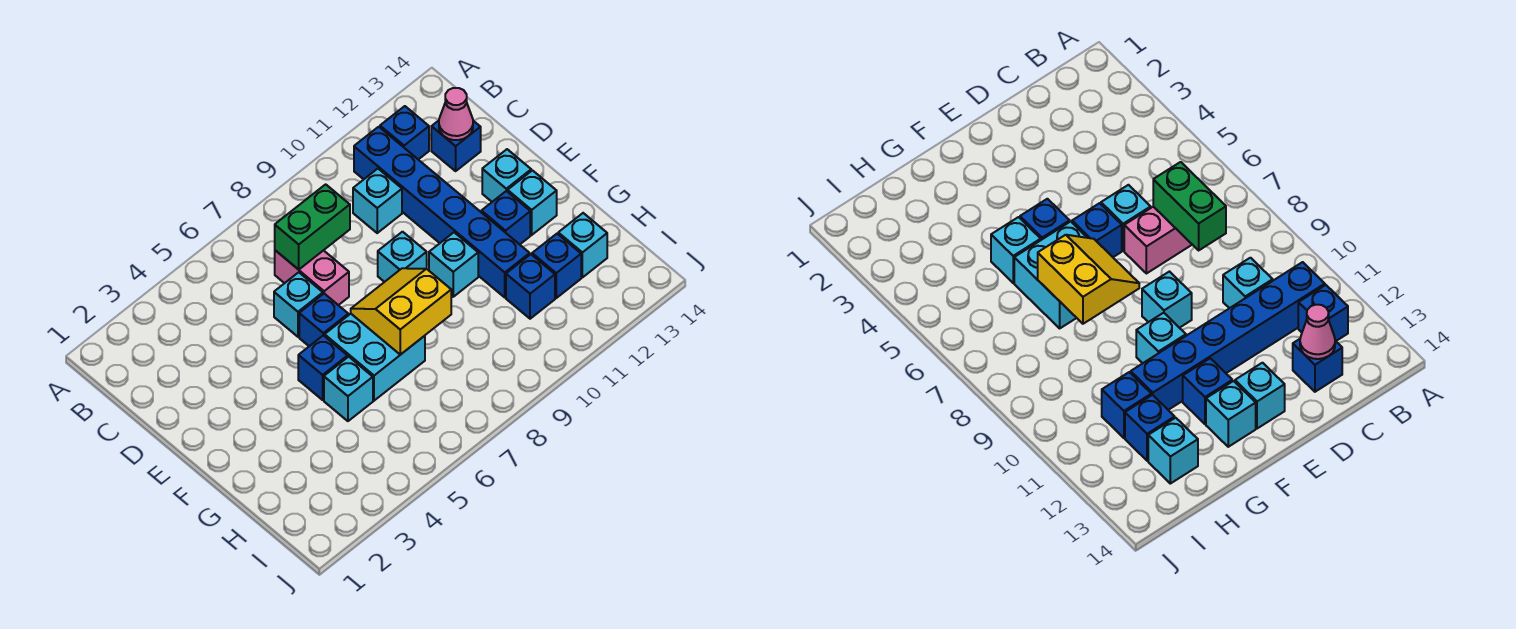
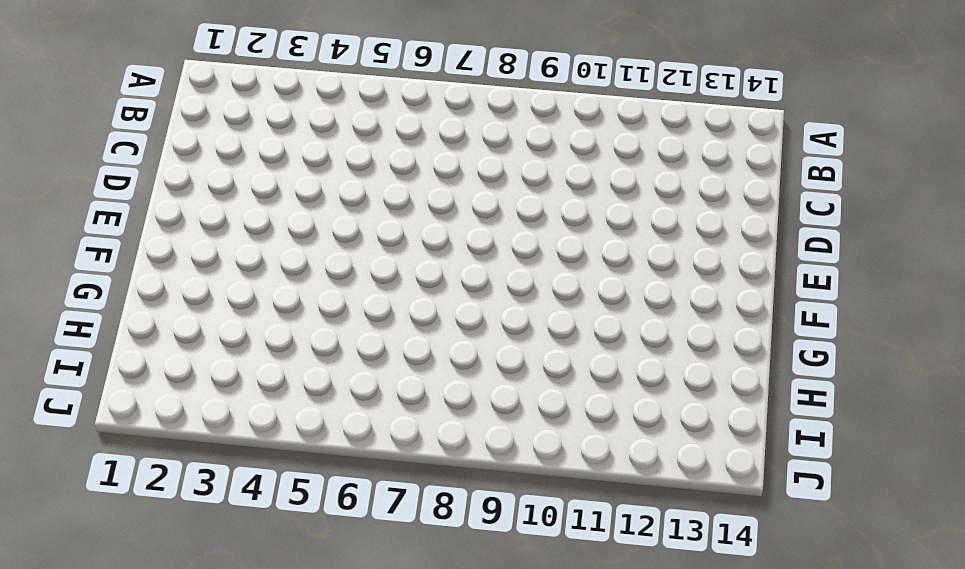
none -> blue 1x6 brick [354,127,530,297]
none -> blue 1x1 brick [380,106,429,160]
none -> pink 1x2 brick [275,250,349,305]

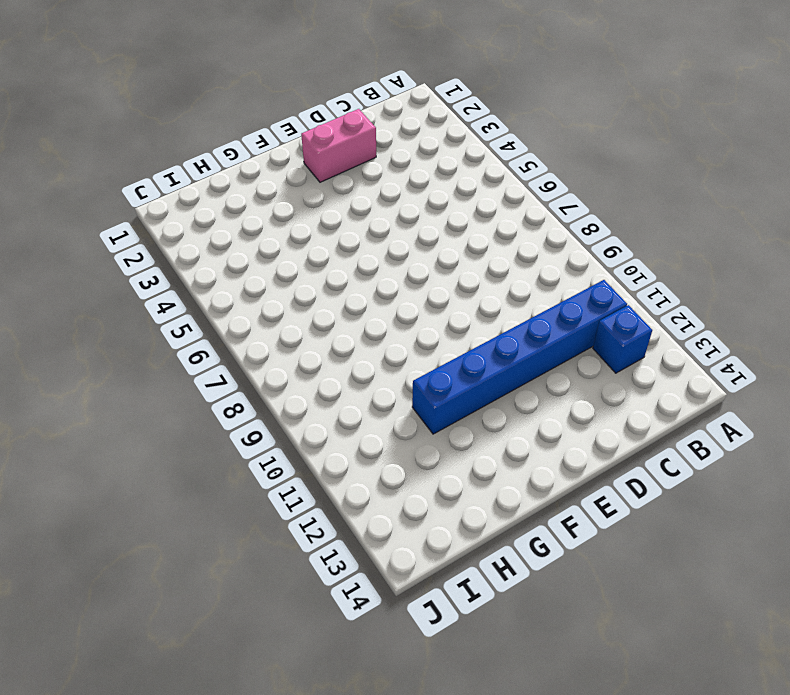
pink 1x2 brick [301,109,376,182] -> pink 1x2 brick moved to [275,250,349,305]
none -> cyan 1x1 brick [353,169,402,233]
none -> blue 1x1 brick [431,121,481,171]
none -> cyan 1x1 brick [274,272,323,337]

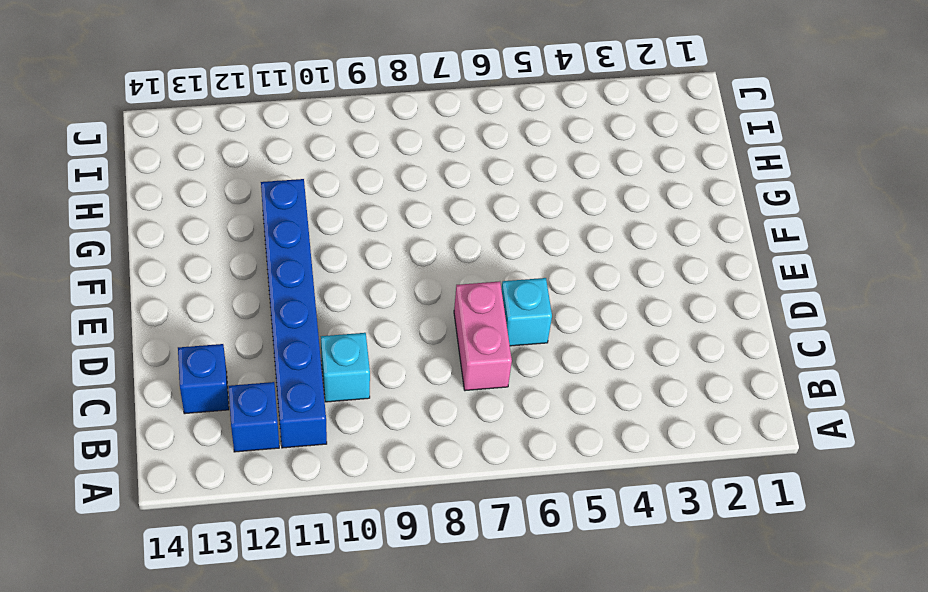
none -> blue 1x1 brick [299,294,348,346]
none -> cyan 1x1 brick [378,232,427,282]
none -> cyan 1x1 brick [482,149,531,202]

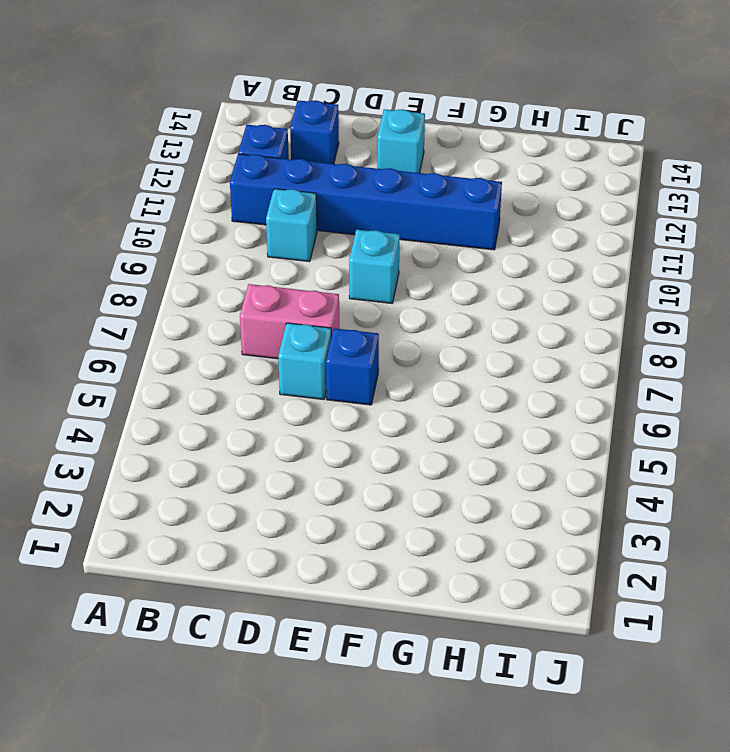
none -> blue 1x1 brick [298,335,348,400]
none -> cyan 2x2 brick [325,314,425,401]
none -> cyan 1x1 brick [429,232,478,297]

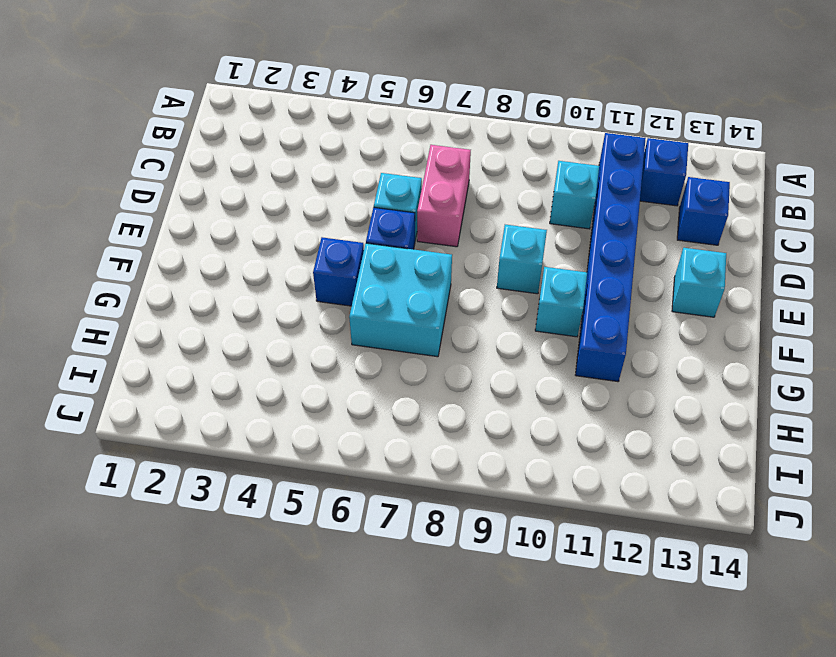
none -> blue 1x1 brick [481,191,530,244]
none -> cyan 1x1 brick [508,170,557,235]
none -> cyan 1x1 brick [324,357,373,421]

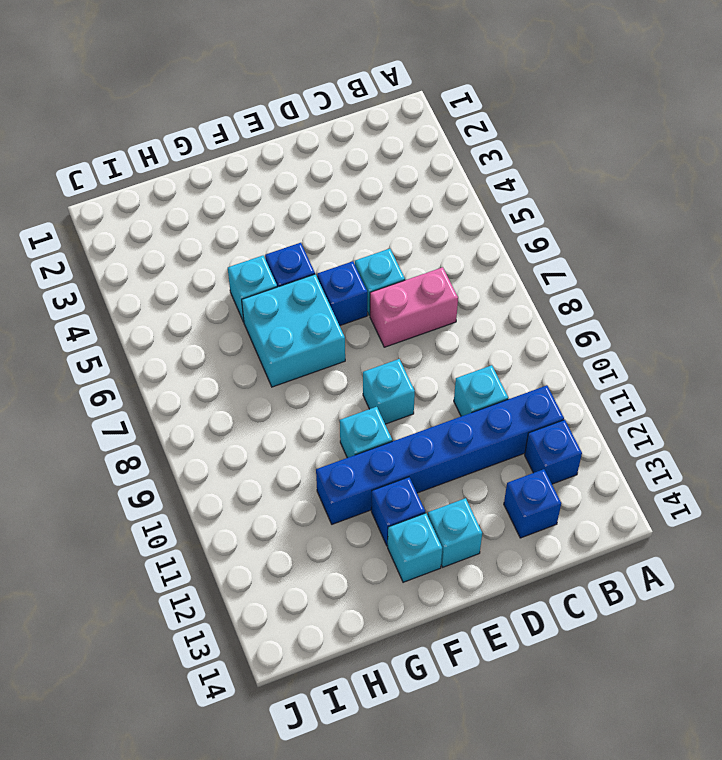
none -> blue 1x1 brick [506,254,555,319]
none -> blue 1x1 brick [532,234,581,298]
none -> cyan 1x1 brick [558,213,607,277]

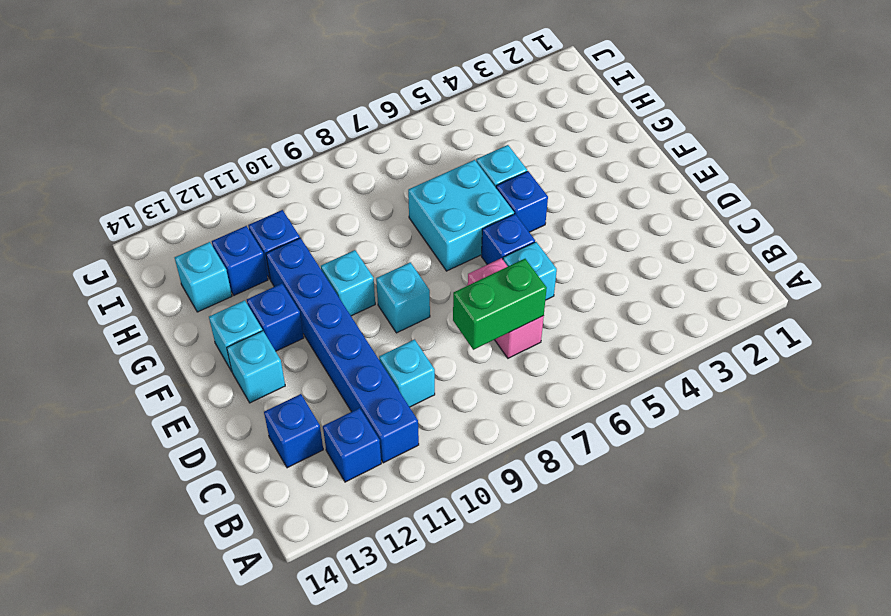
none -> pink 1x1 cone [439,88,473,140]
none -> yellow 2x2 slope [351,268,451,355]

